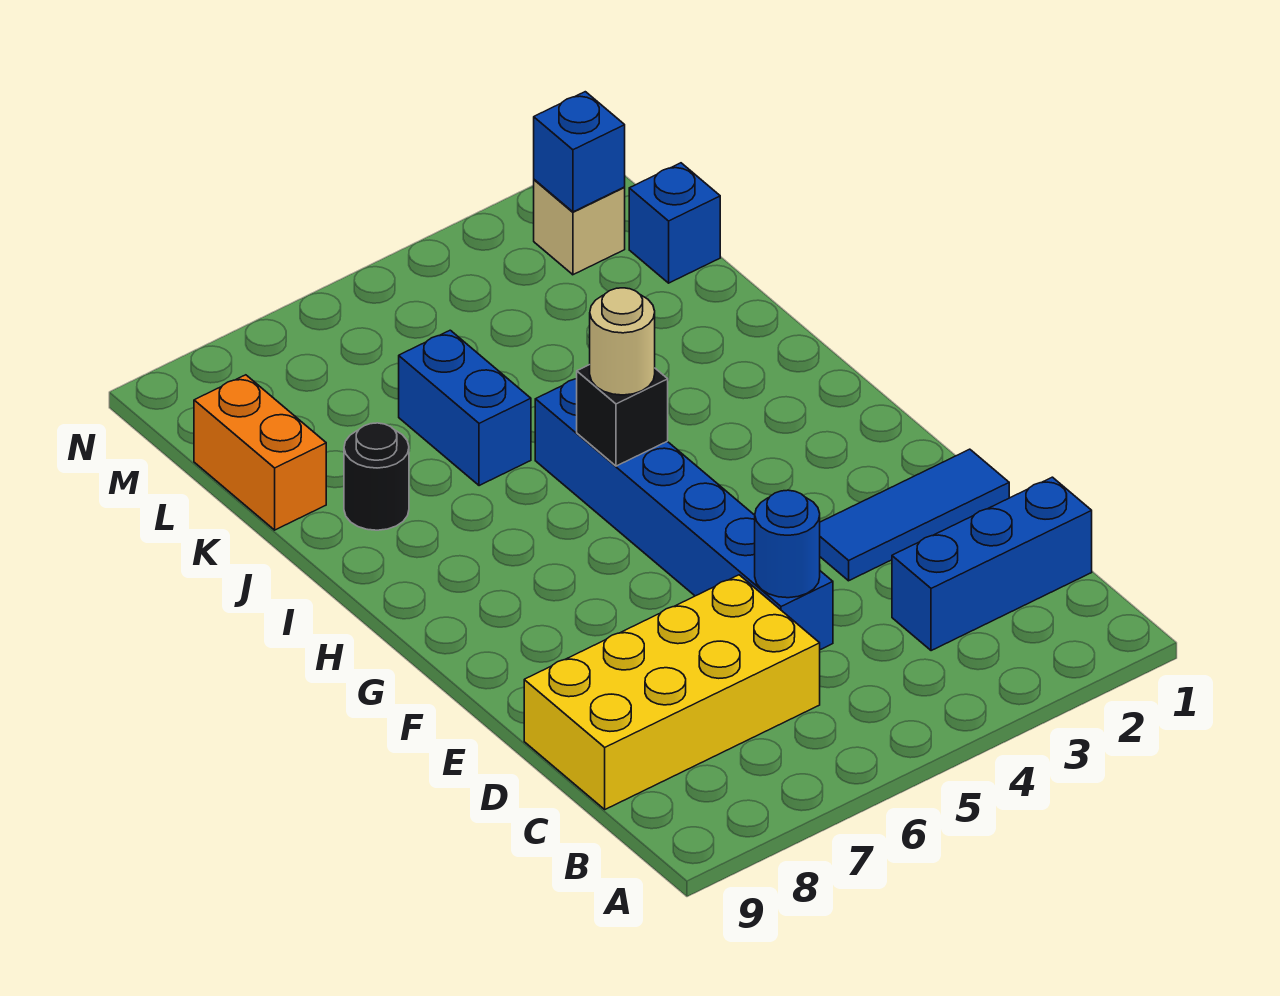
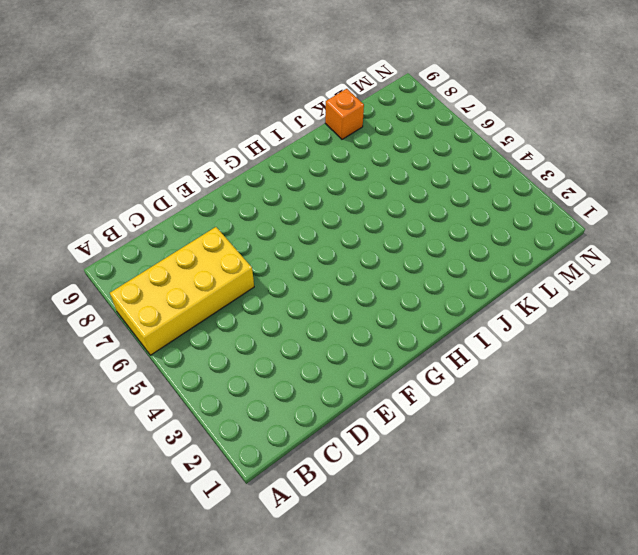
yellow 2x4 brick [110,227,254,355] -> yellow 2x4 brick turned to [524,575,820,809]
orange 1x1 brick [325,89,364,139] -> orange 1x2 brick [194,375,326,530]
none -> blue 1x3 brick [892,477,1092,651]
none -> blue 1x6 brick [535,379,833,650]
none -> blue 1x3 tile [820,449,1009,581]

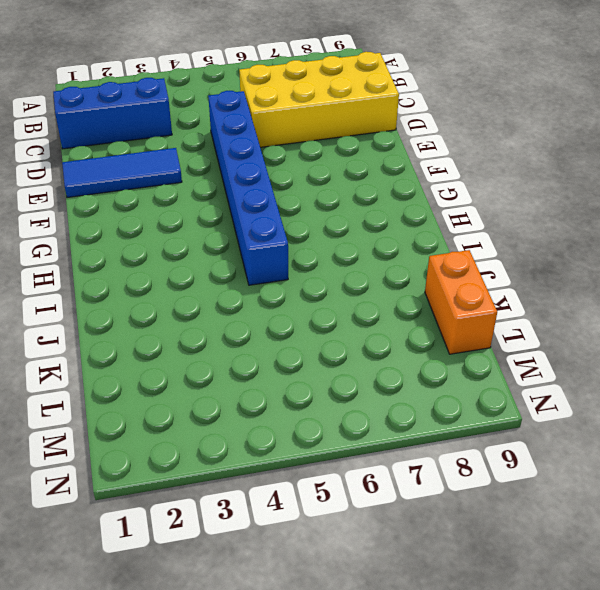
none -> blue 1x2 brick [399,330,531,486]
none -> black 1x1 round brick [344,423,409,530]
none -> blue 1x1 brick [629,163,720,283]

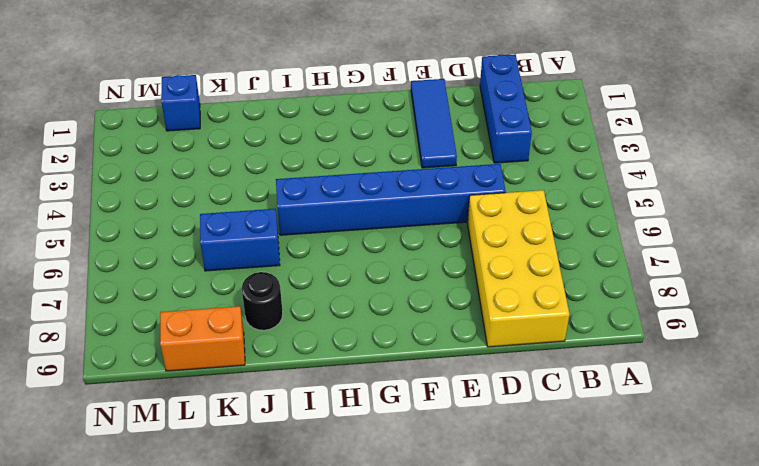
none -> tan 1x1 brick [534,180,625,275]
none -> blue 1x1 round brick [755,490,820,598]
none -> black 1x1 brick [577,365,668,466]

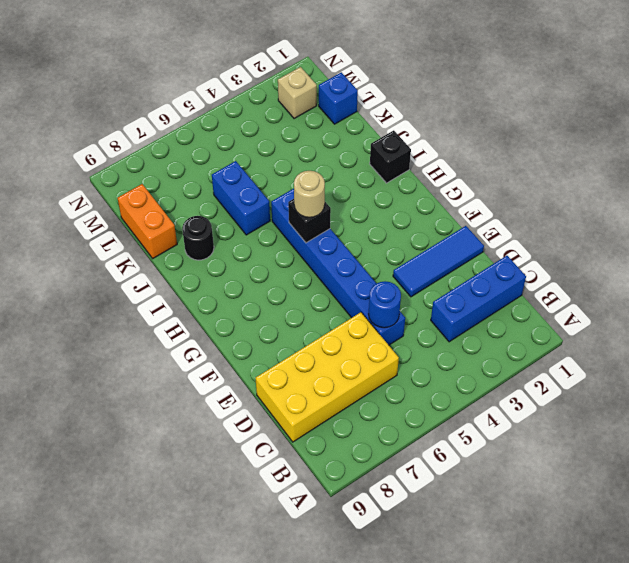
black 1x1 brick [370,130,411,183] -> none
none -> blue 1x1 brick [534,92,625,212]

